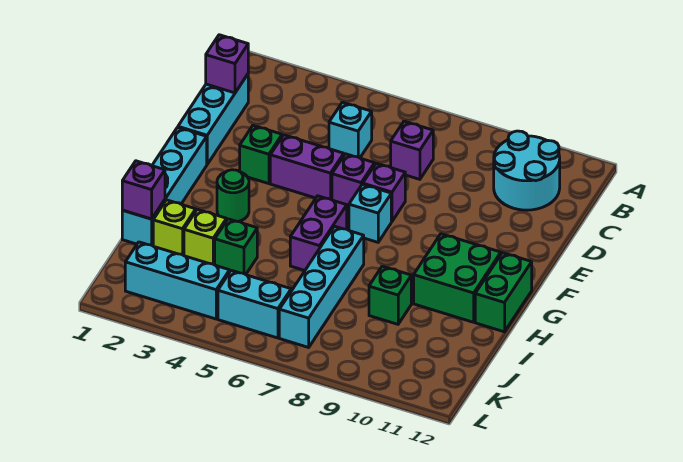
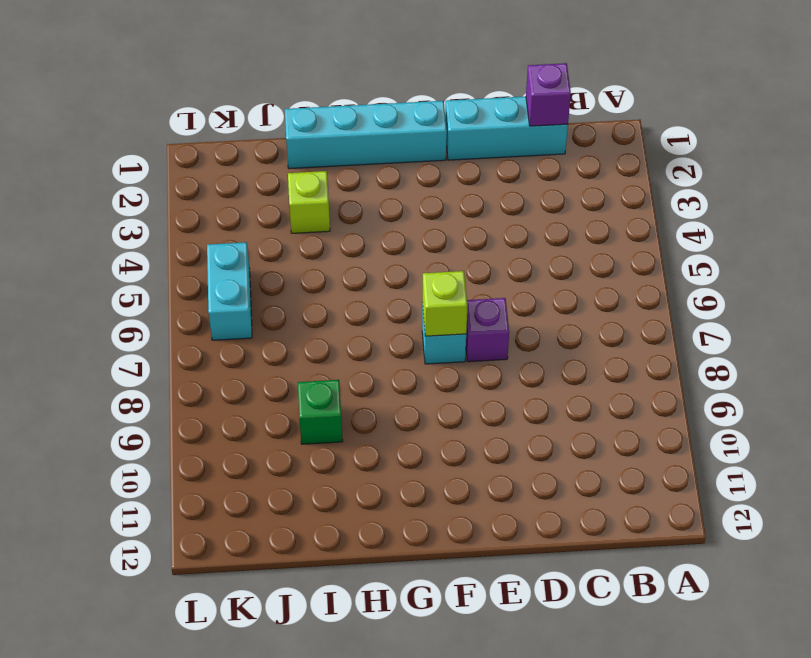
lime 1x1 brick [422,271,467,336] -> lime 1x1 brick moved to [153,200,196,255]
none -> cyan 2x2 round brick [494,131,560,210]
none -> cyan 1x1 brick [329,102,372,158]
none -> purple 1x1 brick [391,121,433,179]

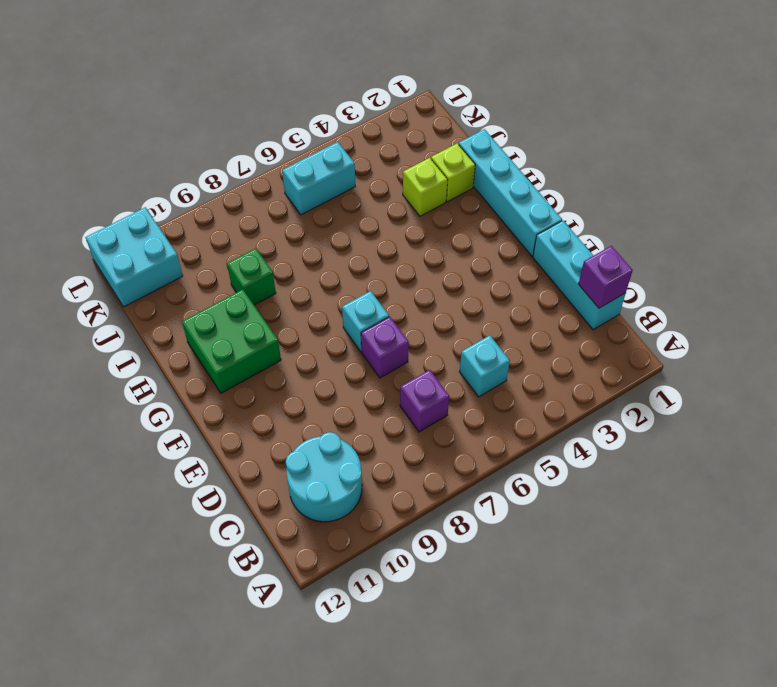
cyan 2x2 brick [85,207,183,307] -> none
none -> green 1x1 brick [240,126,282,184]
none -> purple 1x2 brick [270,135,344,200]
none -> purple 1x1 brick [332,154,375,208]

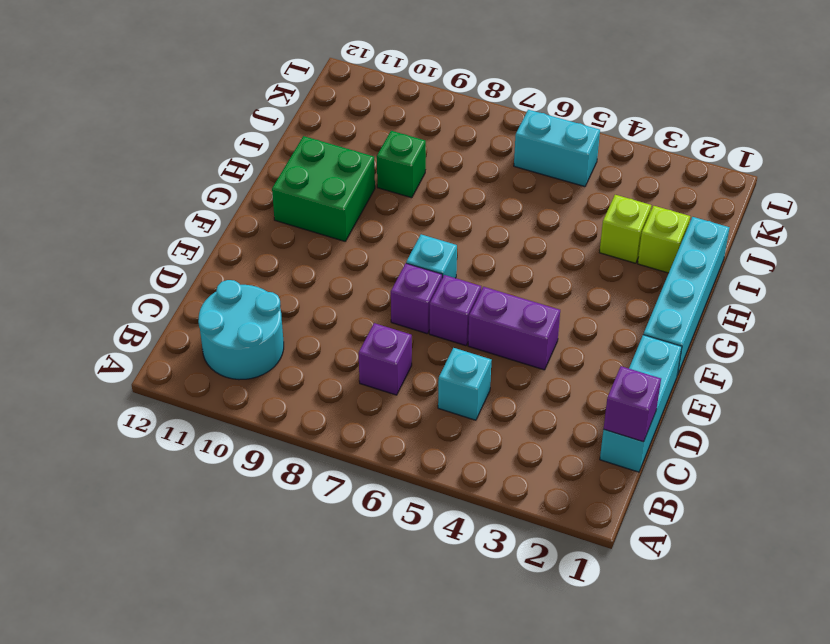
none -> green 1x1 brick [240,126,282,184]
none -> green 1x1 round brick [217,170,249,221]
none -> purple 1x2 brick [290,196,347,270]

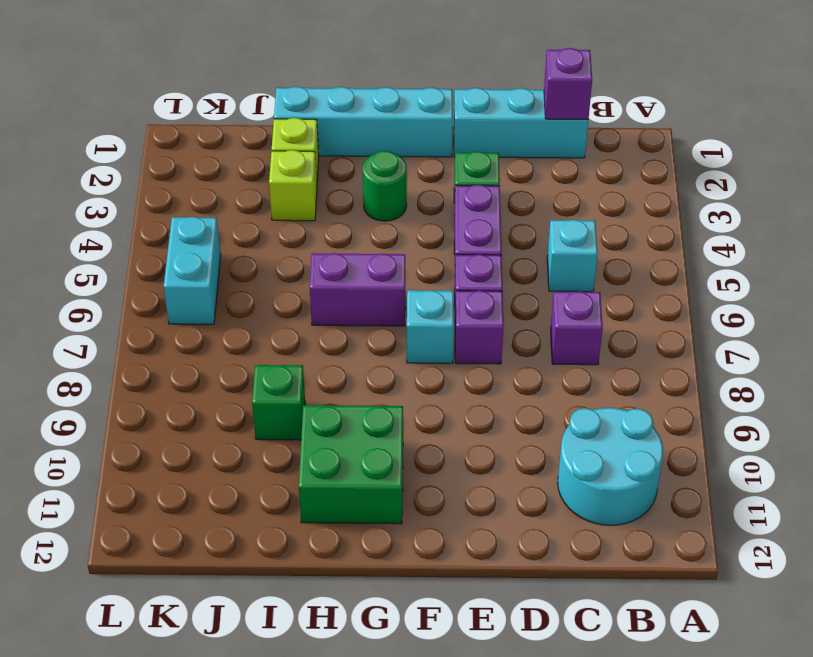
none -> green 1x2 brick [475,253,532,332]
none -> cyan 1x4 brick [279,226,364,347]
none -> green 1x1 brick [215,219,257,274]

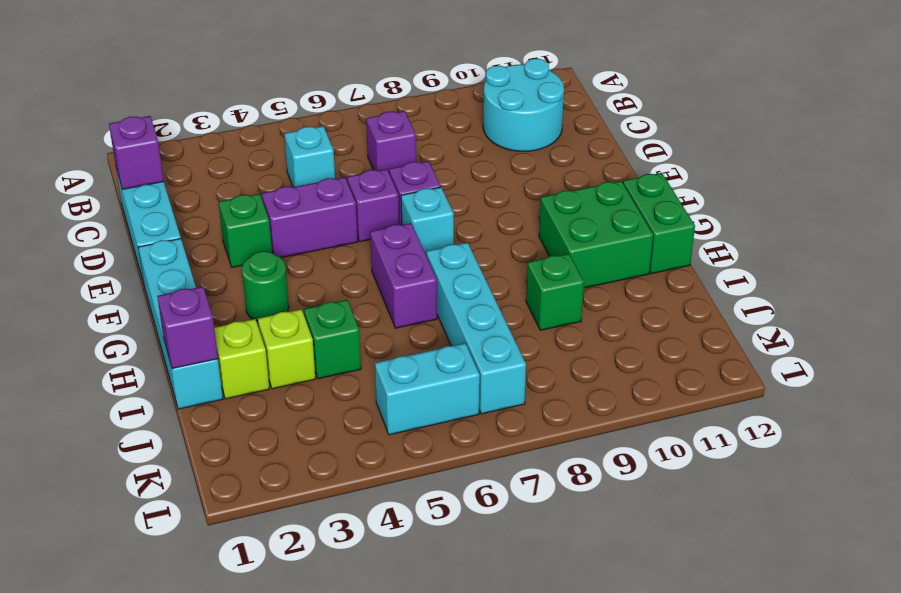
none -> cyan 1x3 brick [125,242,230,319]

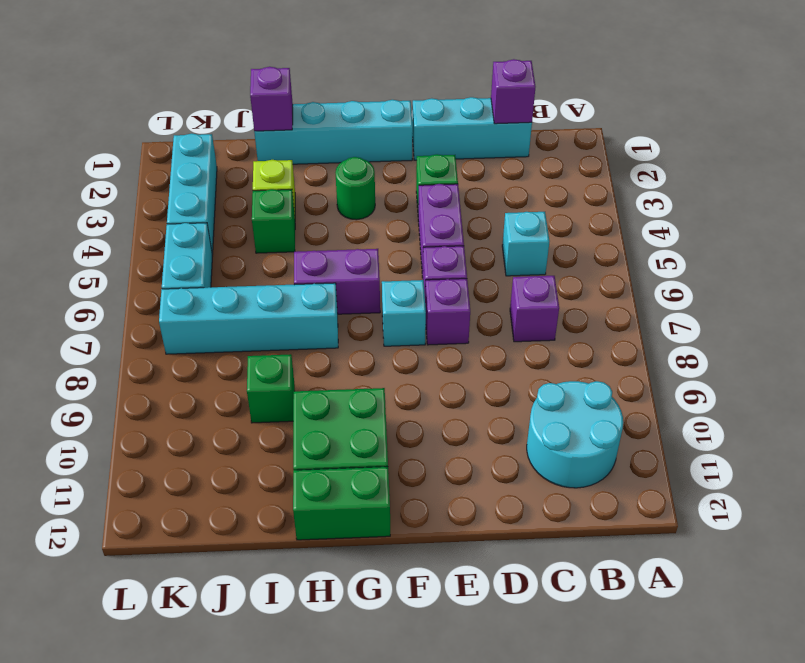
none -> lime 1x1 brick [153,200,196,255]

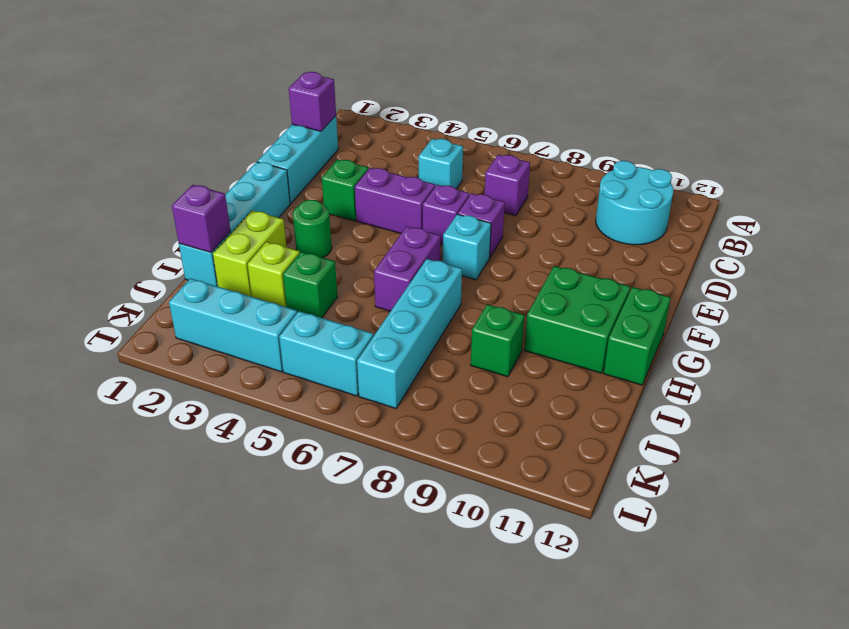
lime 1x2 brick [213,211,287,297] -> lime 1x1 brick [153,200,196,255]

